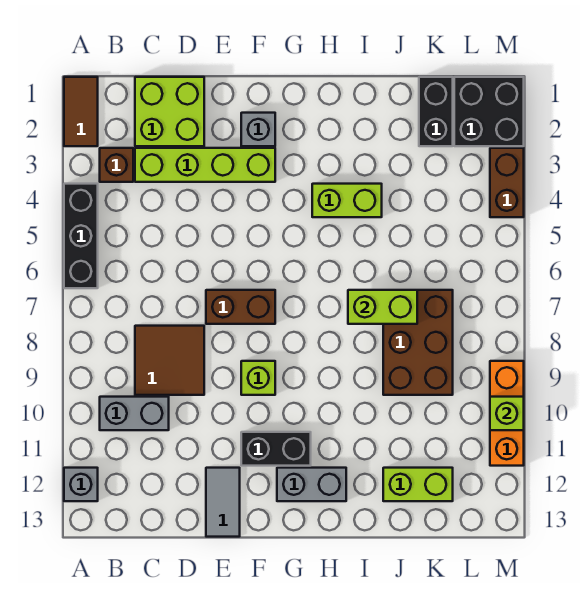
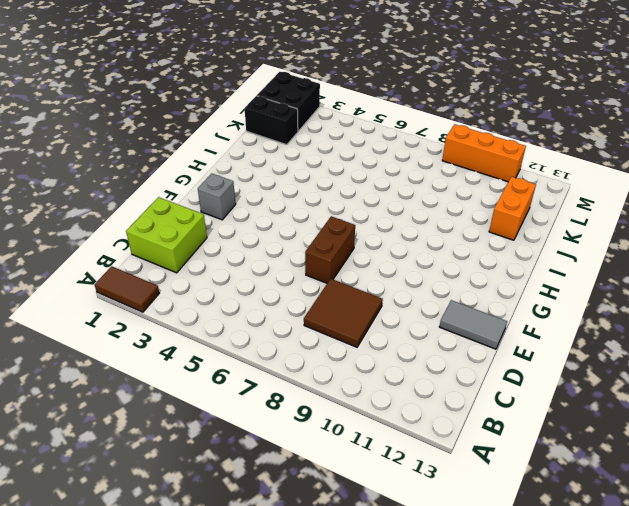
orange 1x2 brick [489,177,536,240] -> lime 1x2 brick [383,468,453,501]
none -> black 1x3 brick [64,184,98,288]
none -> grey 1x1 brick [64,468,98,501]
none -> brown 1x1 brick [100,148,133,182]

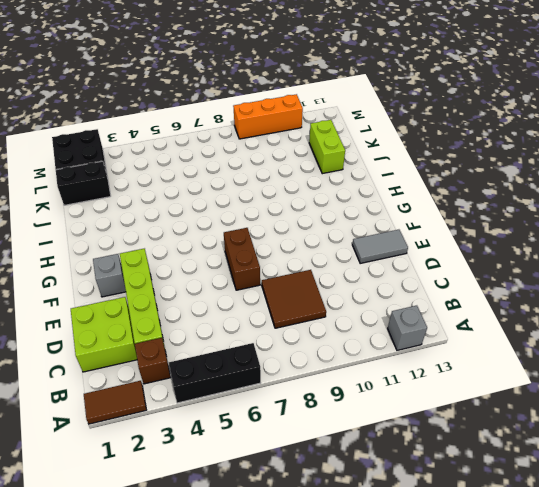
none -> grey 1x2 brick [100,397,169,430]
none -> lime 1x1 brick [241,361,275,395]
none -> black 1x2 brick [241,432,311,466]

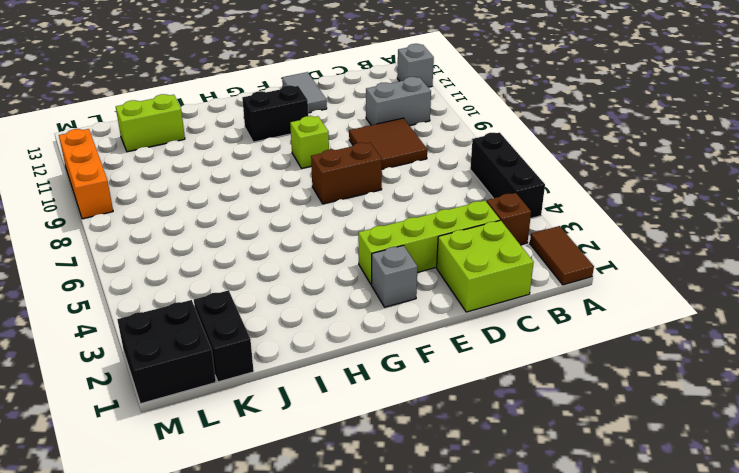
none -> grey 1x2 brick [277,468,346,501]
none -> lime 1x2 brick [312,184,382,217]
none -> brown 2x3 brick [383,290,453,395]

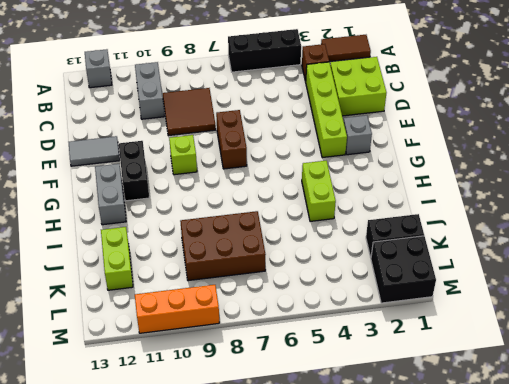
none -> brown 1x2 brick [490,148,524,217]
none -> lime 1x2 brick [348,290,417,324]
none -> lime 1x1 brick [490,397,524,430]

